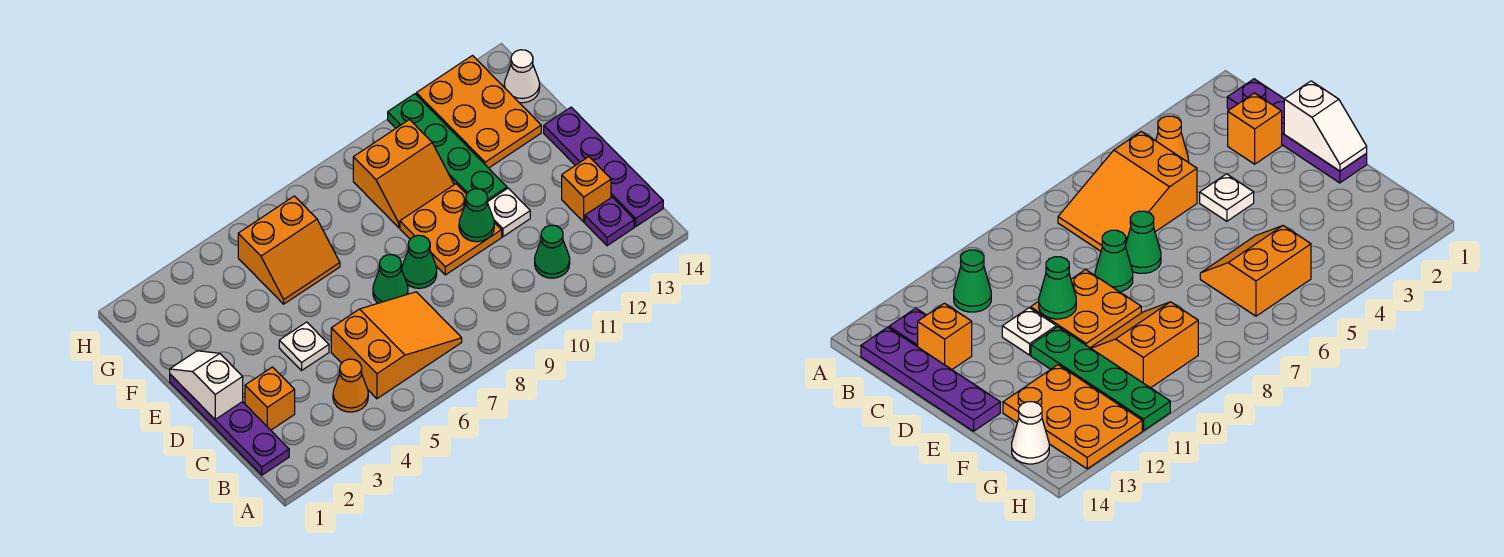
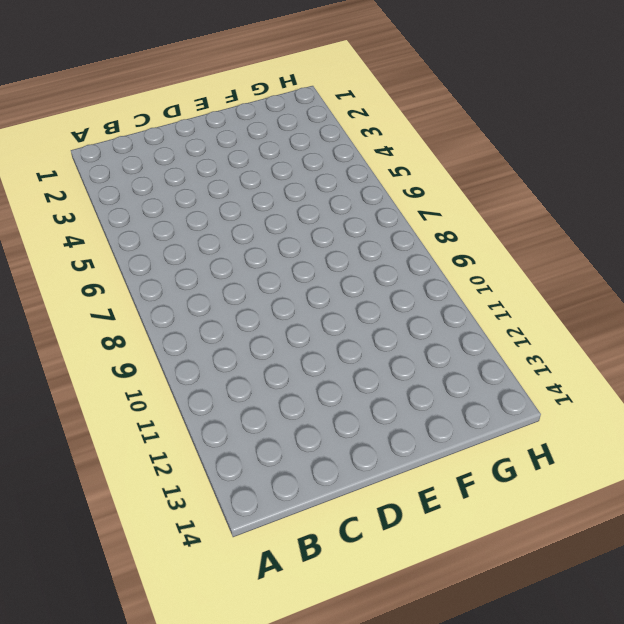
none -> purple 1x4 plate [170,374,289,475]
none -> orange 1x1 cone [333,359,368,412]
none -> orange 2x3 slope [331,292,462,399]

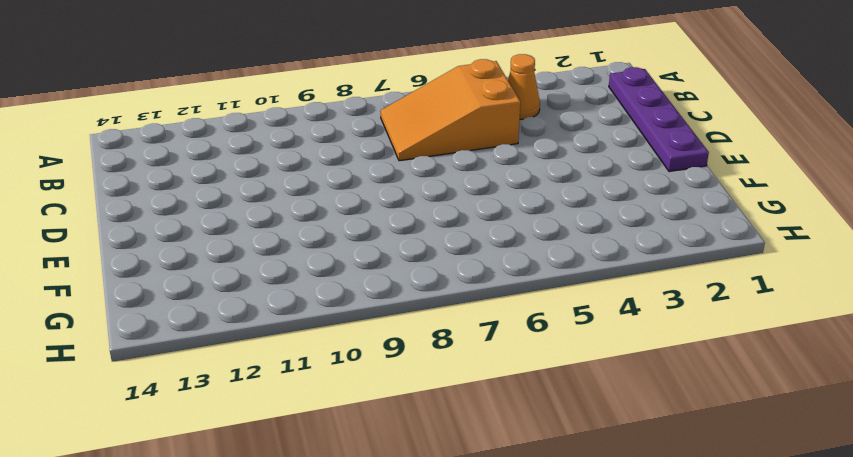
none -> green 1x1 cone [535,225,570,278]
none -> purple 1x1 plate [585,197,634,246]
none -> purple 1x4 plate [544,107,663,226]

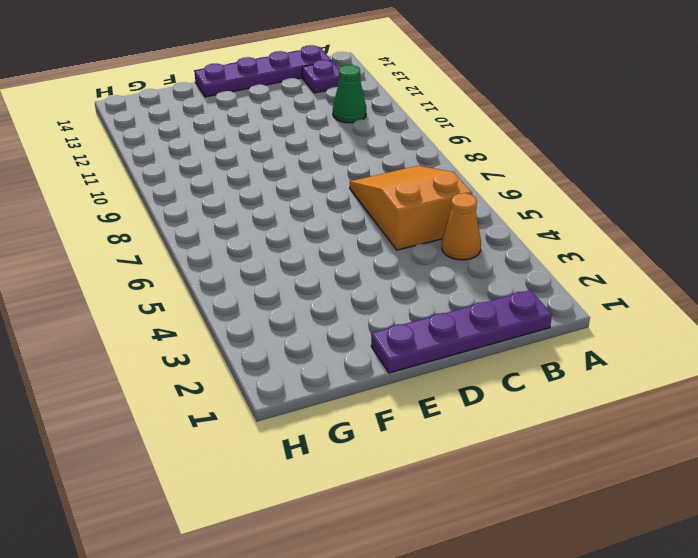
none -> orange 1x1 brick [245,367,295,430]
none -> orange 1x1 brick [562,157,611,222]
none -> white 1x1 plate [279,322,329,370]

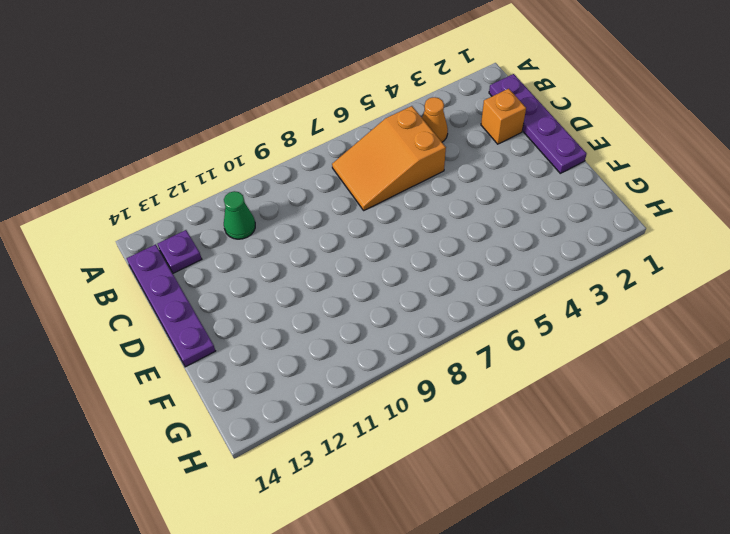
none -> orange 1x1 brick [562,157,611,222]
none -> white 1x1 plate [279,322,329,370]
none -> green 1x1 cone [373,255,408,303]

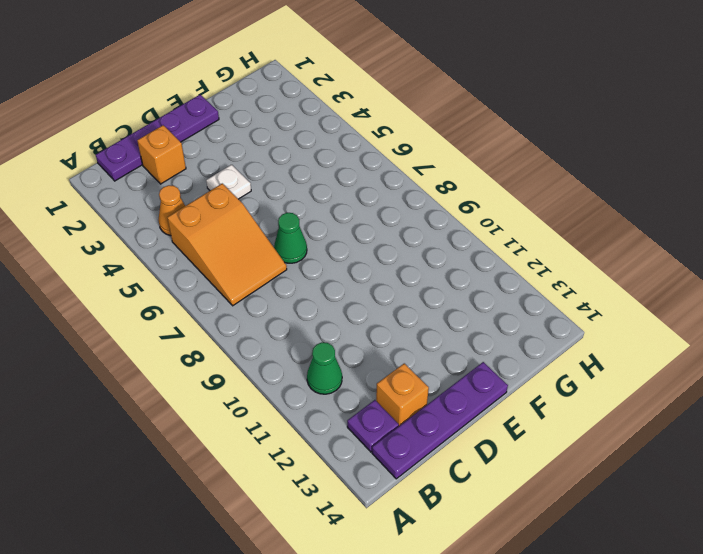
none -> green 1x1 cone [402,235,437,288]
none -> orange 2x2 plate [400,184,502,275]
none -> white 1x1 plate [488,188,530,237]

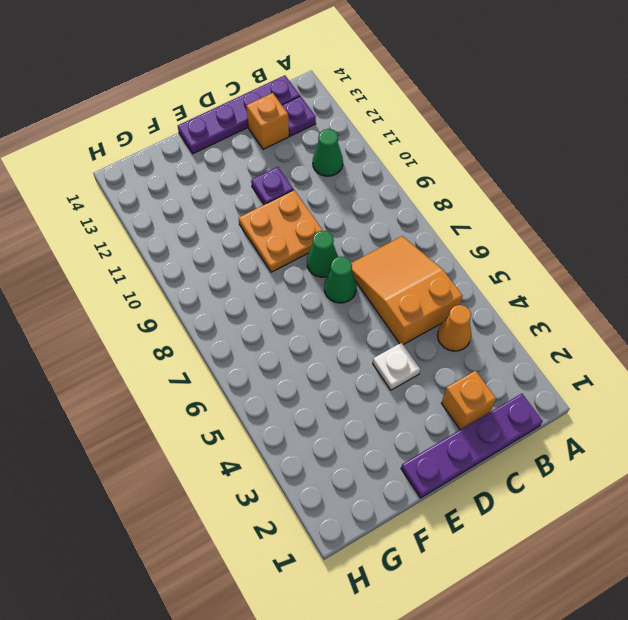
purple 1x1 plate [251,167,294,205] -> white 1x1 plate [488,188,530,237]
none -> green 1x4 plate [388,94,507,201]
none -> orange 2x2 slope [238,196,340,304]
none -> orange 2x2 slope [353,120,454,228]

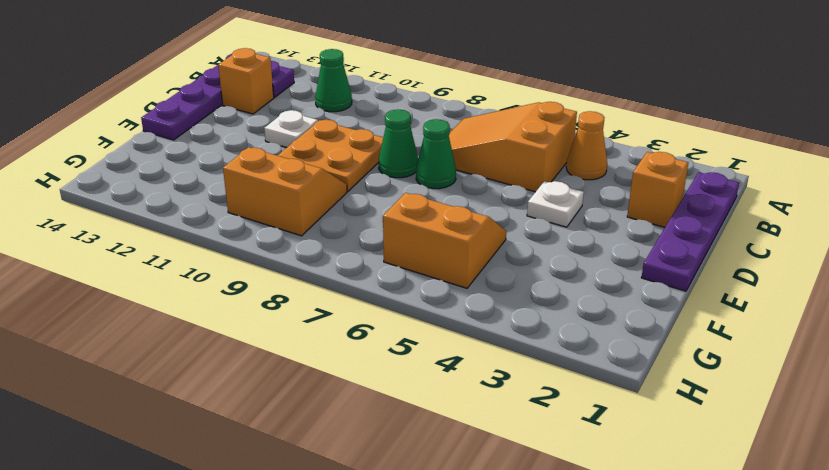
none -> green 1x4 plate [388,94,507,201]
none -> orange 2x3 plate [416,56,541,168]
none -> white 1x1 cone [504,50,540,103]

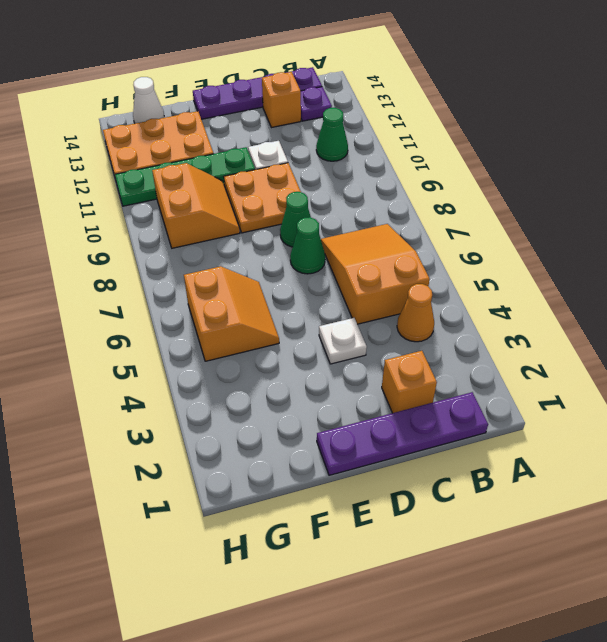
none -> white 1x2 slope [170,351,243,419]
none -> green 1x1 cone [459,189,494,242]

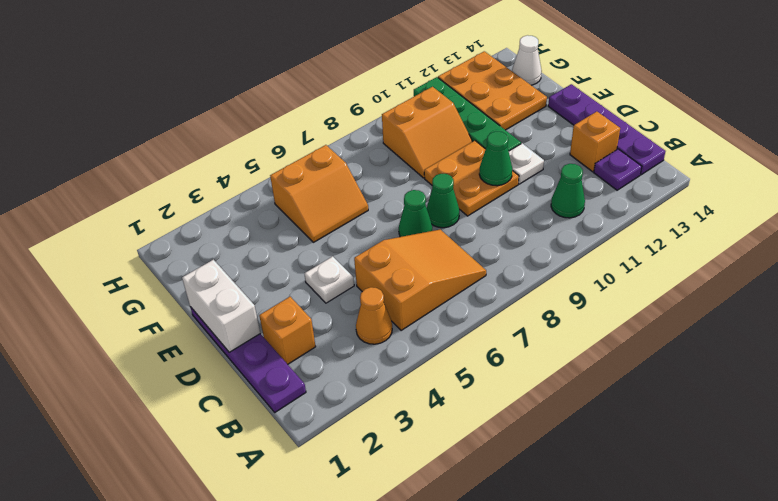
white 1x2 brick [182,260,260,352] -> white 1x2 slope [170,351,243,419]

